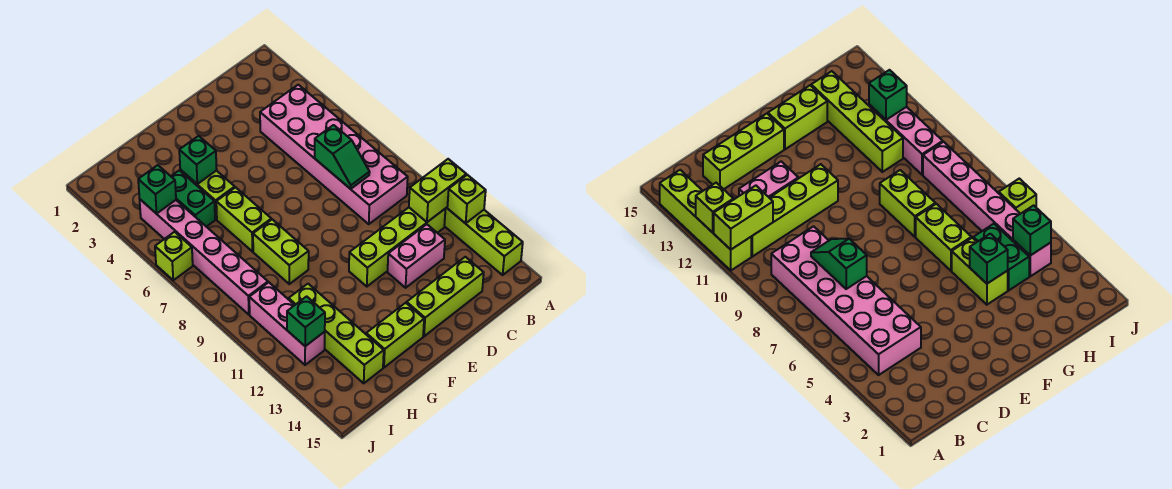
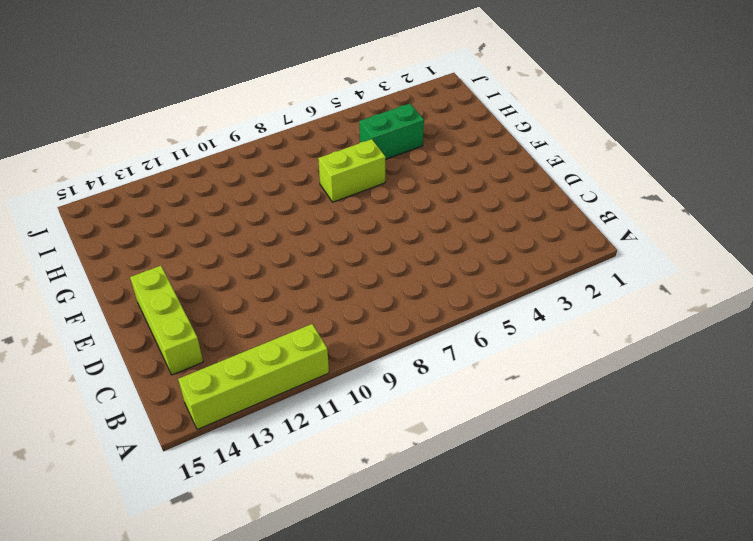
none -> pink 2x6 brick [260,85,408,224]
none -> lime 1x4 brick [349,208,446,286]
none -> pink 1x2 brick [388,224,445,288]

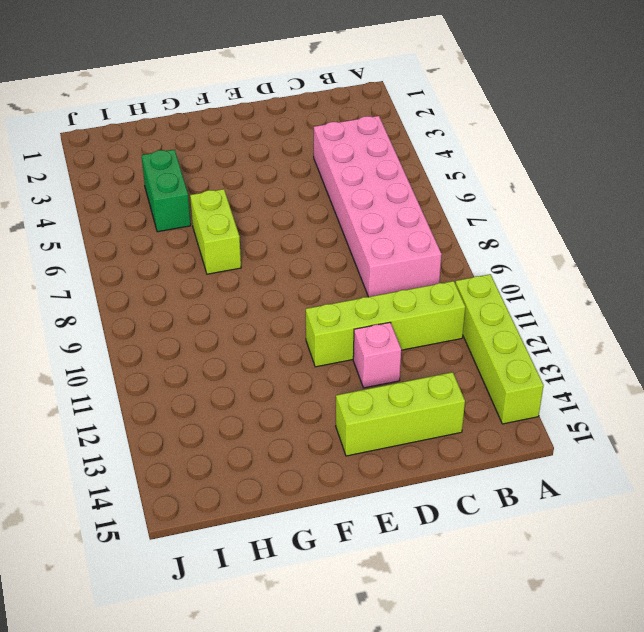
pink 1x1 brick [353,322,401,388] -> pink 1x2 brick [388,224,445,288]
none -> lime 1x2 brick [366,303,424,367]
none -> lime 1x2 brick [180,170,235,219]
none -> lime 1x2 brick [253,219,309,284]

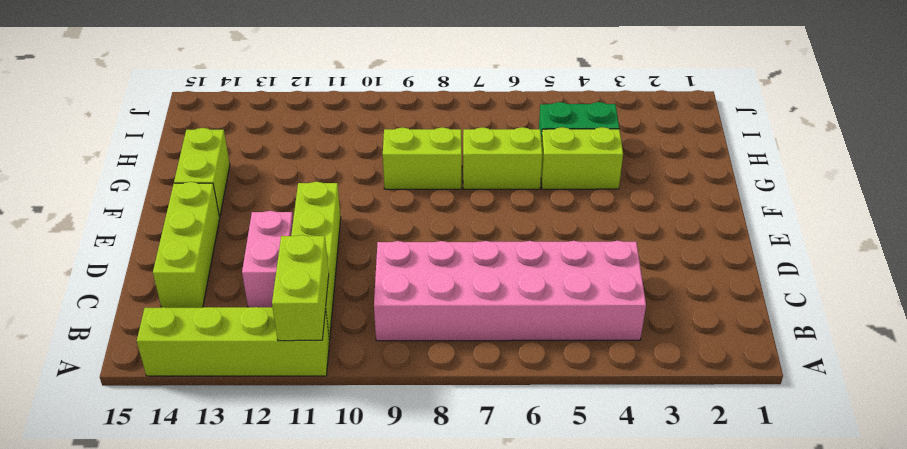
none -> lime 1x4 brick [289,284,384,383]
none -> pink 1x6 brick [140,200,268,314]
none -> pink 1x3 brick [249,282,325,365]

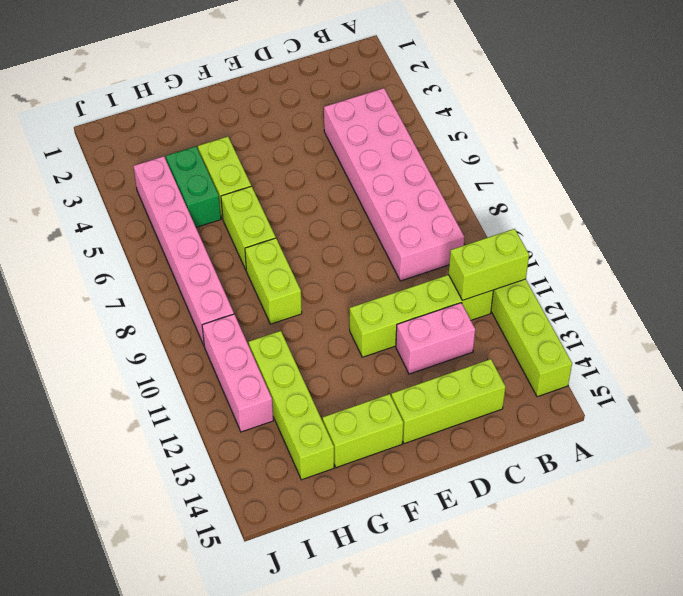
none -> lime 1x1 brick [155,232,193,280]
none -> lime 1x1 brick [447,175,486,224]
none -> green 1x2 slope [315,125,370,189]

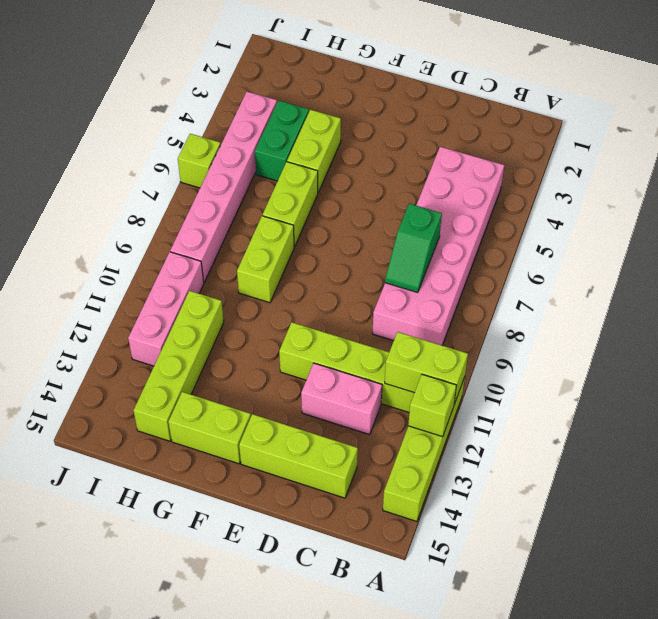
none -> green 1x1 brick [179,136,217,184]
none -> green 1x1 brick [138,165,176,214]
none -> green 1x1 brick [287,296,325,346]

